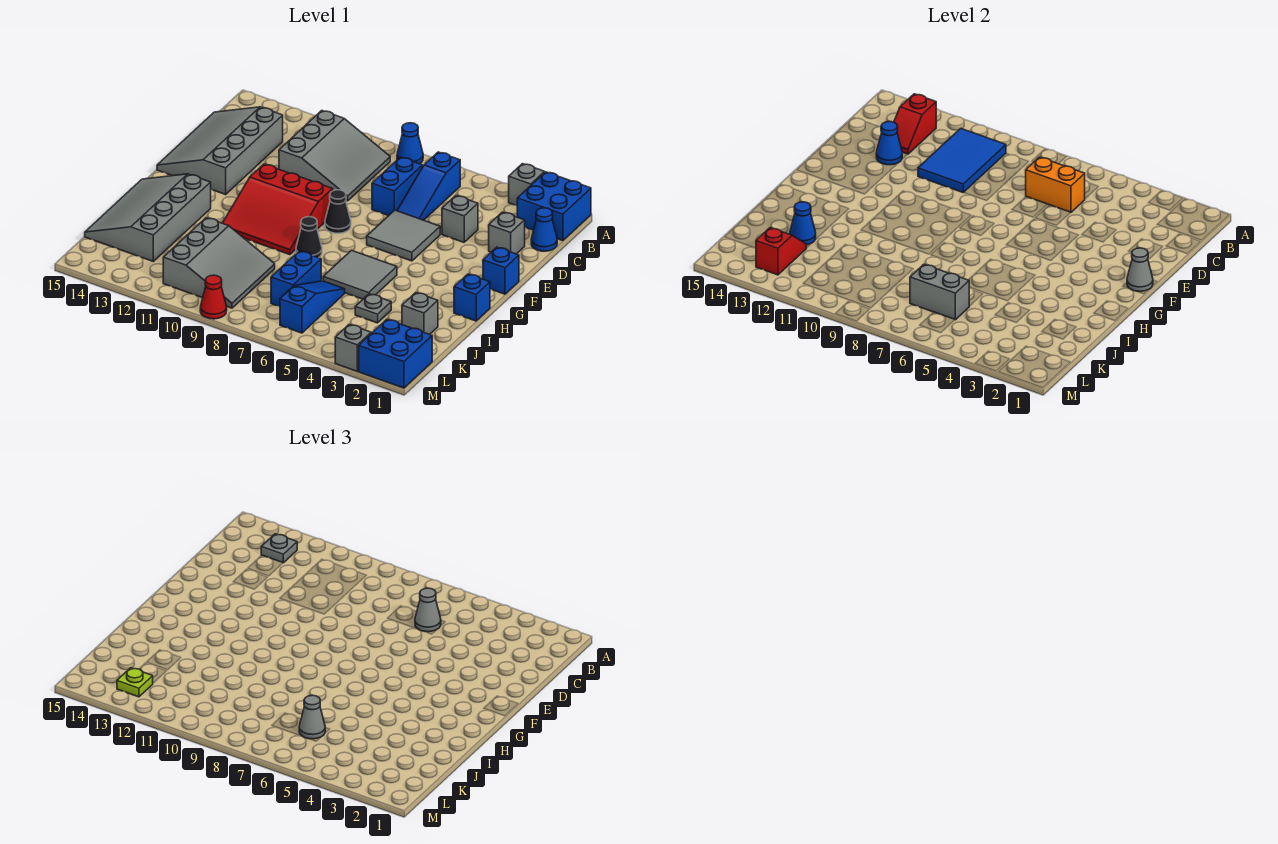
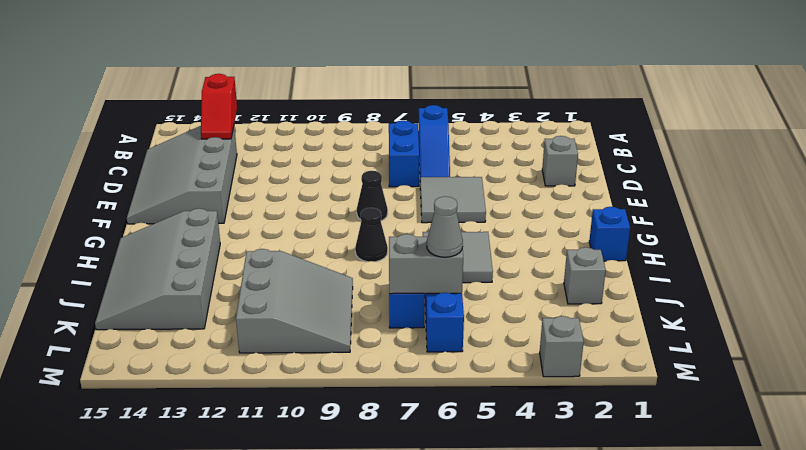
none -> blue 2x2 brick [517,172,591,241]
none -> grey 1x1 brick [509,164,545,205]
none -> blue 1x1 cone [397,123,423,164]
none -> grey 3x3 slope [279,111,390,201]

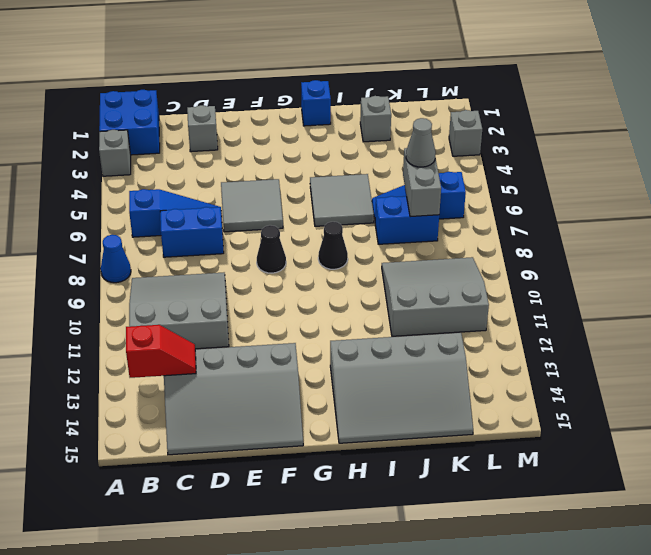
none -> blue 1x1 cone [531,208,557,251]
none -> grey 1x1 brick [442,196,478,242]
none -> blue 1x1 brick [483,247,519,294]
none -> red 3x3 slope [223,164,333,255]

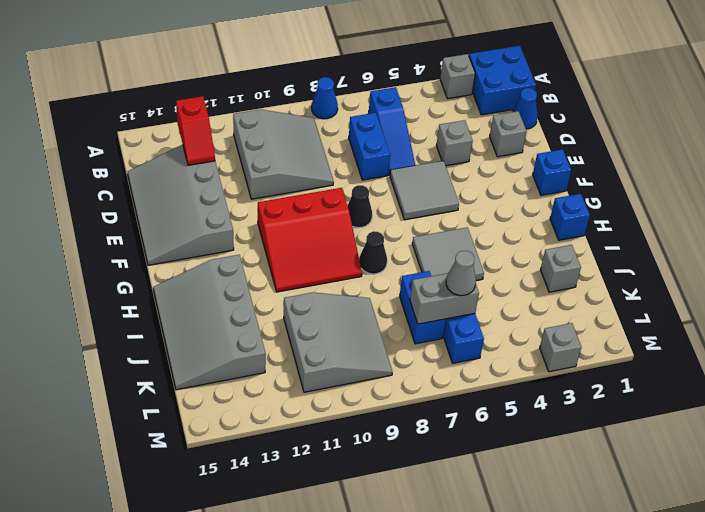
none -> grey 1x1 plate [355,294,391,323]
none -> blue 2x2 brick [359,319,432,388]
none -> red 1x1 cone [200,275,227,319]
none -> blue 2x3 tile [918,128,1006,193]

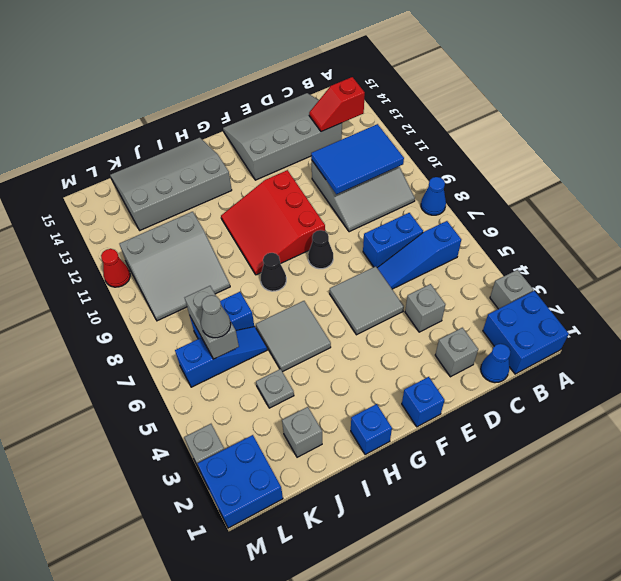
red 1x1 cone [101,249,130,287] -> red 1x1 cone moved to [200,275,227,319]
none -> orange 1x2 brick [1026,157,1085,213]
none -> blue 1x1 cone [876,121,902,165]
none -> grey 1x1 cone [1127,248,1153,292]
none -> blue 1x1 cone [790,202,816,245]

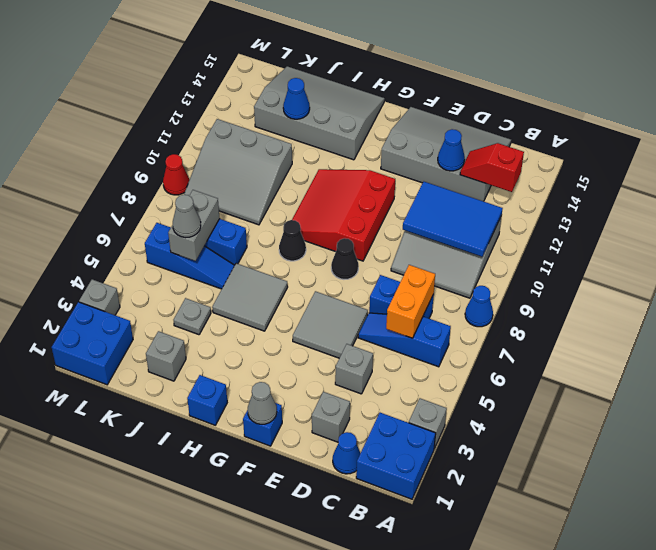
none -> red 1x2 slope [756,228,806,275]
none -> grey 1x1 plate [261,534,297,563]
none -> grey 1x1 cone [415,588,441,632]
none -> lime 1x1 plate [117,668,153,697]

